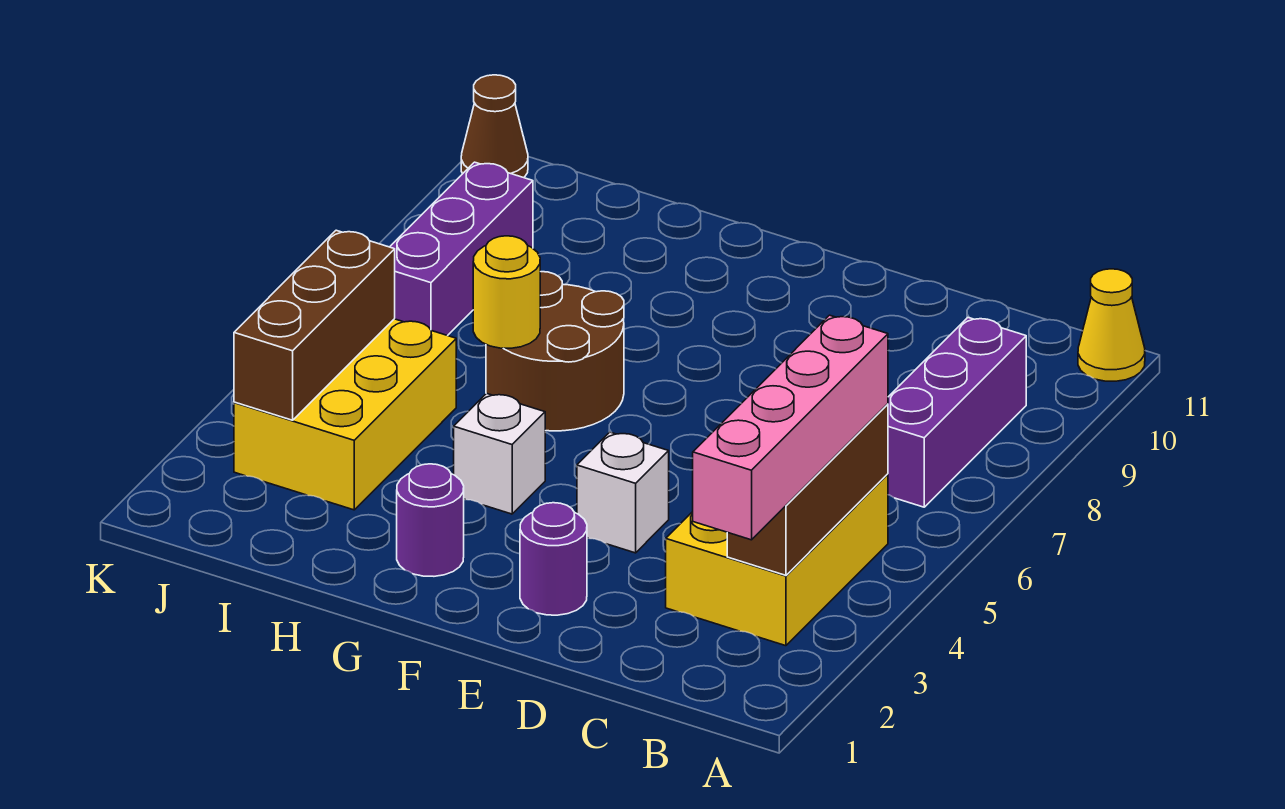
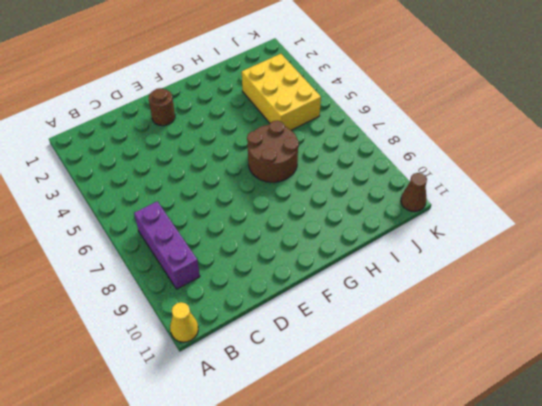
brown 1x1 round brick [149,88,175,126] -> purple 1x1 round brick [520,503,587,615]
none -> yellow 2x3 brick [666,474,888,646]
none -> white 1x1 brick [577,432,669,553]
none -> purple 1x1 round brick [397,464,464,576]

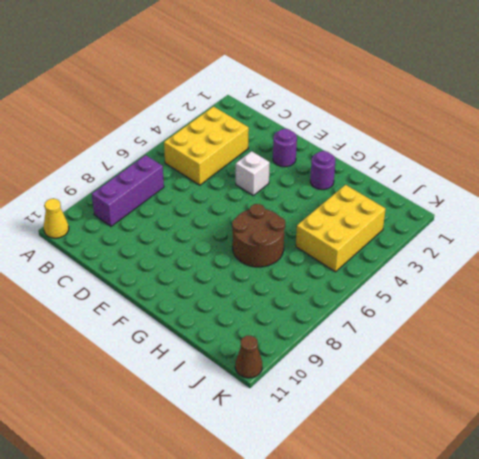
none -> white 1x1 brick [454,393,545,514]
none -> purple 1x3 brick [390,162,533,336]
none -> brown 1x3 brick [727,404,888,575]

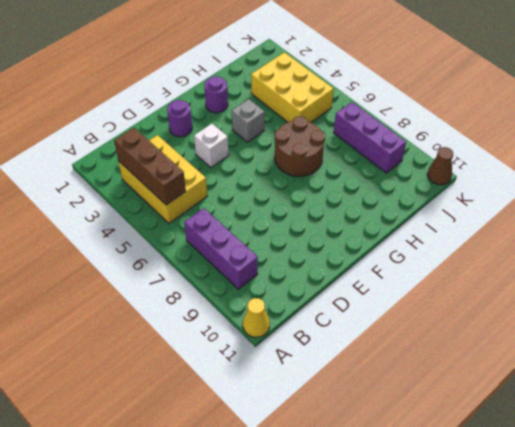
grey 1x1 brick [232,99,265,142] -> white 1x1 brick [454,393,545,514]
none -> yellow 1x1 round brick [473,236,540,348]
none -> brown 1x3 brick [234,230,395,420]
none -> pink 1x4 brick [693,315,888,540]

